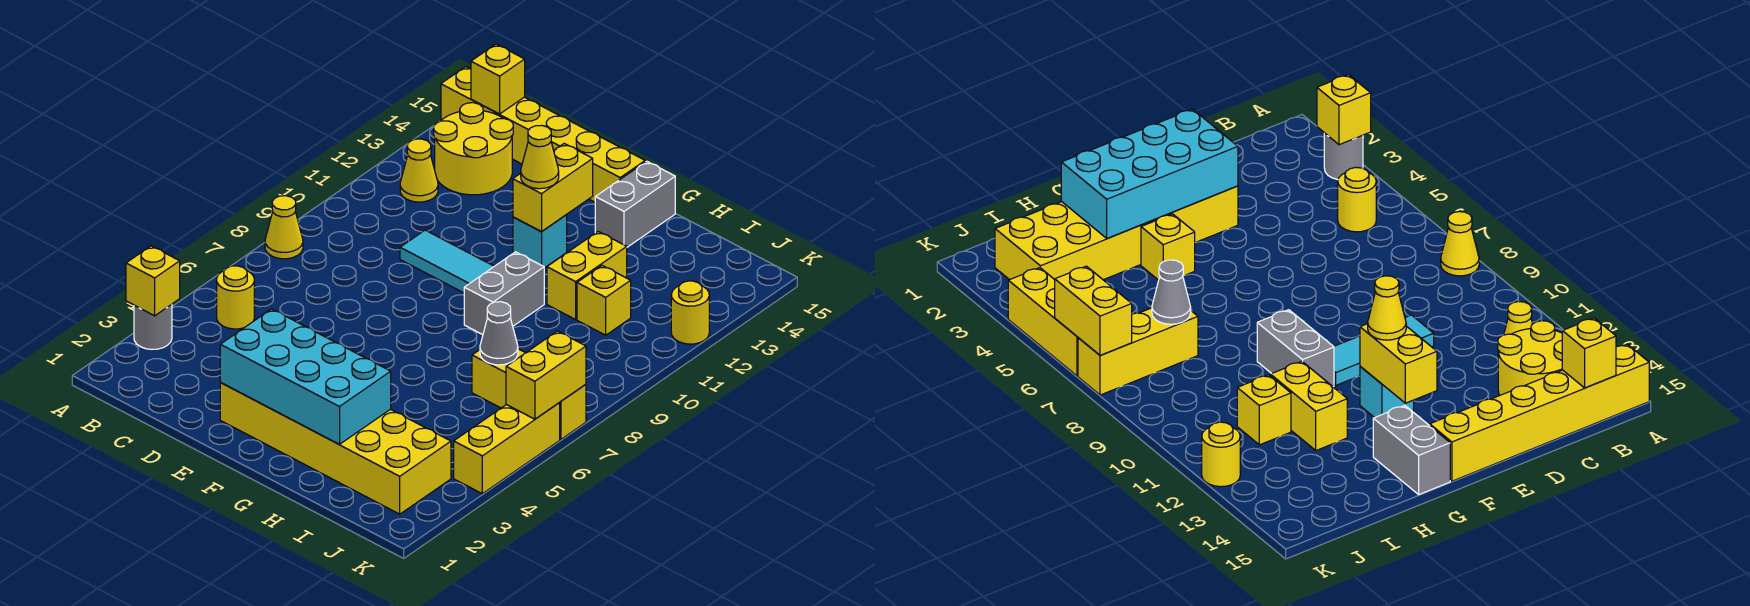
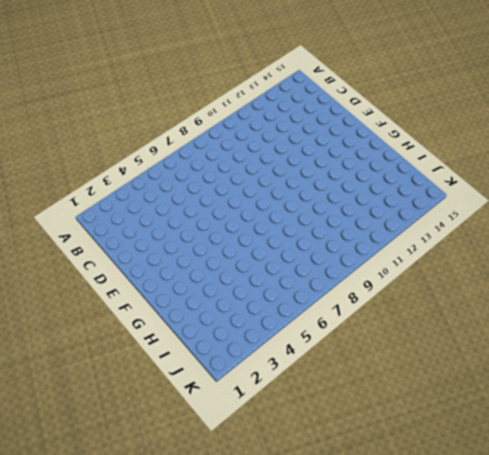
none -> grey 1x1 round brick [134,304,172,349]
none -> yellow 1x1 cone [265,196,303,259]
none -> yellow 1x6 brick [441,67,645,202]

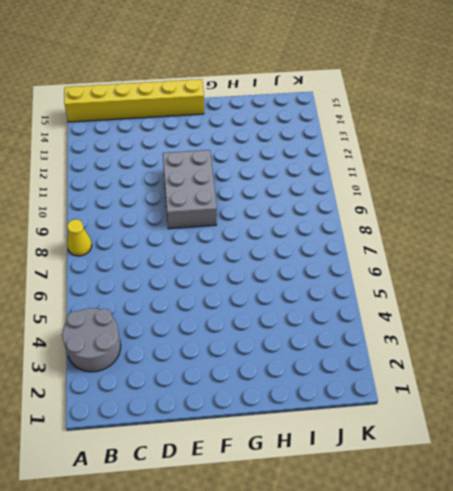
grey 2x2 round brick [62,308,121,372] -> grey 1x1 round brick [134,304,172,349]
grey 2x3 brick [163,150,217,229] -> cyan 1x3 tile [400,230,494,293]
none -> yellow 1x1 round brick [217,266,254,329]
none -> yellow 1x1 cone [400,139,438,202]
none -> yellow 2x2 round brick [434,103,513,195]

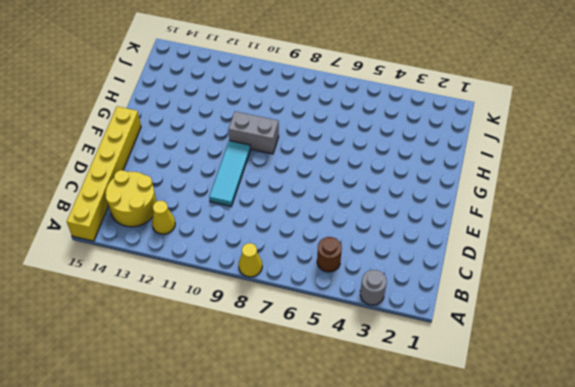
brown 1x1 round brick [317,237,342,272] -> yellow 1x1 round brick [217,266,254,329]
none -> yellow 2x6 brick [220,383,451,514]
none -> cyan 1x1 brick [513,215,567,268]
none -> yellow 1x1 brick [1141,214,1195,280]

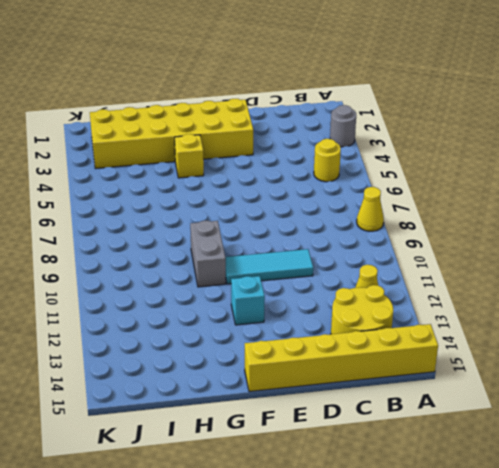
none -> grey 1x2 brick [595,161,675,247]
none -> yellow 1x2 brick [547,232,627,319]
none -> yellow 1x3 brick [472,349,586,439]

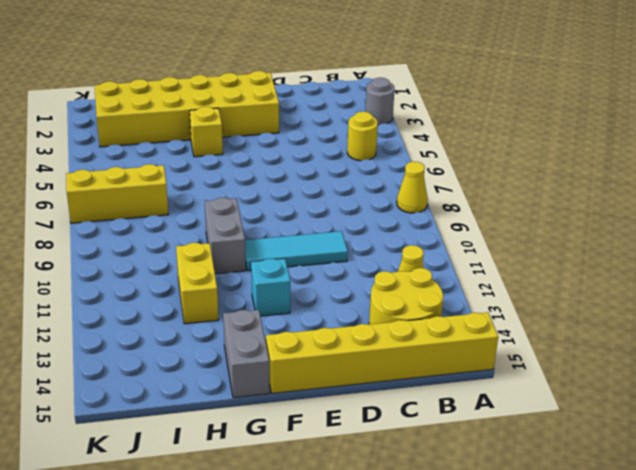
none -> yellow 1x1 brick [577,266,631,335]
none -> yellow 1x3 brick [454,403,560,494]
none -> yellow 1x1 round brick [671,281,709,344]

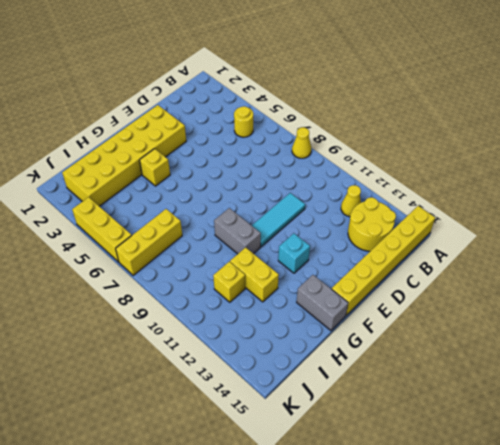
none -> grey 1x1 round brick [134,304,172,349]
none -> yellow 1x1 round brick [671,281,709,344]
none -> yellow 1x1 brick [126,246,180,316]

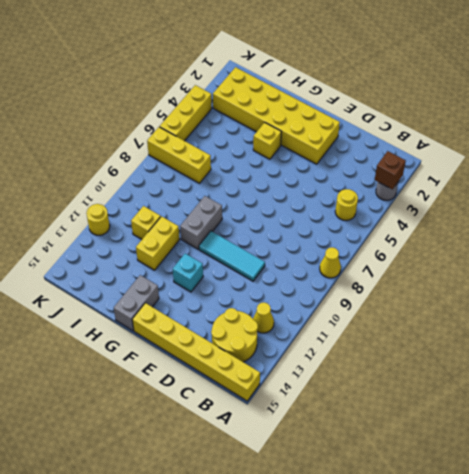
brown 1x1 brick [375,151,406,189] -> yellow 1x1 brick [126,246,180,316]
none -> yellow 1x1 brick [471,44,525,114]
none -> cyan 2x4 brick [220,309,391,444]
none -> yellow 1x2 brick [513,144,593,231]

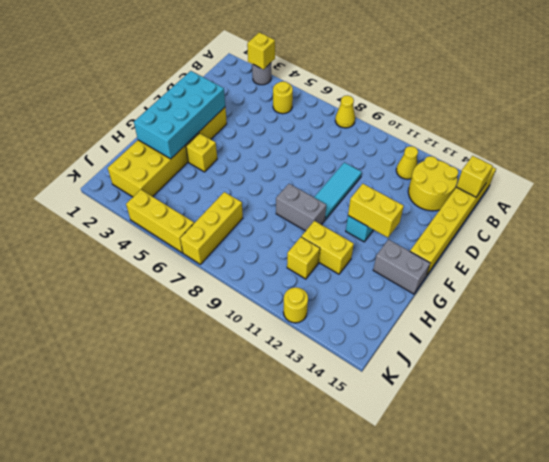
none -> grey 1x1 cone [480,302,518,365]
none -> yellow 1x2 brick [506,331,586,419]
none -> yellow 1x1 cone [521,125,559,189]

